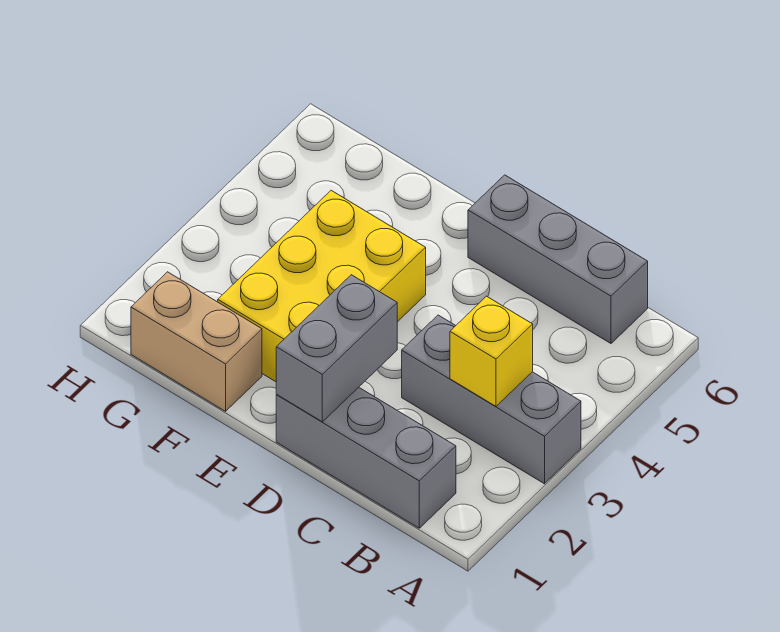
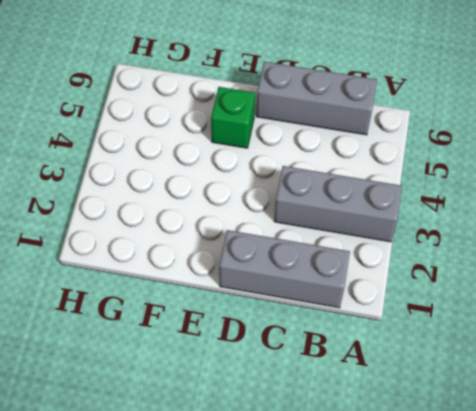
green 1x1 brick [211,87,255,148] -> none
none -> yellow 2x3 brick [218,191,426,382]
none -> tan 1x2 brick [131,272,262,411]

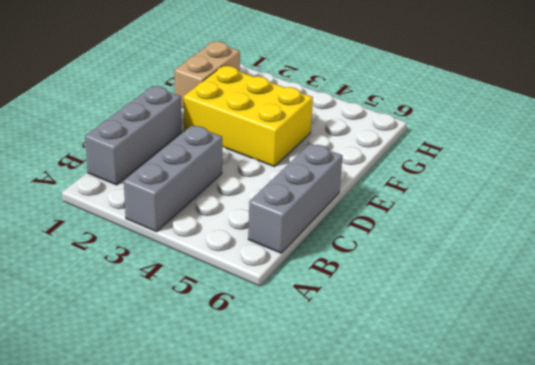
none -> yellow 1x1 brick [450,296,533,406]
none -> grey 1x2 brick [276,275,397,422]

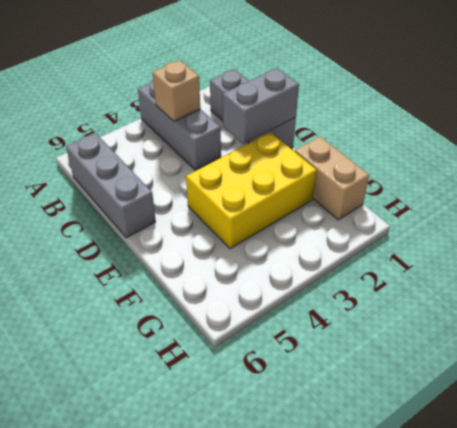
tan 1x1 brick [152,60,200,121] -> yellow 1x1 brick [450,296,533,406]

